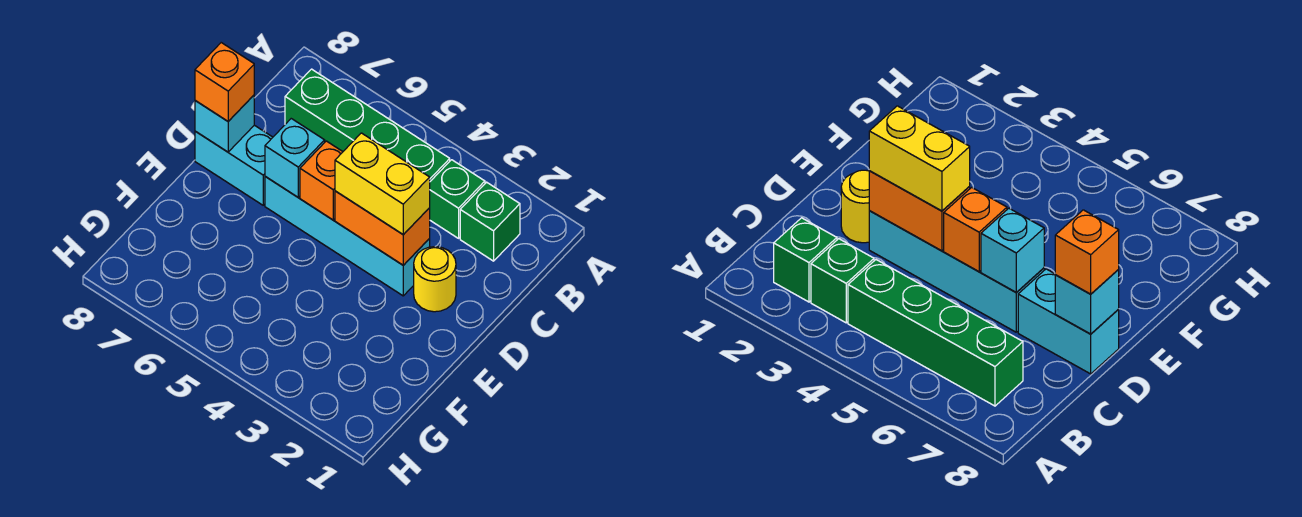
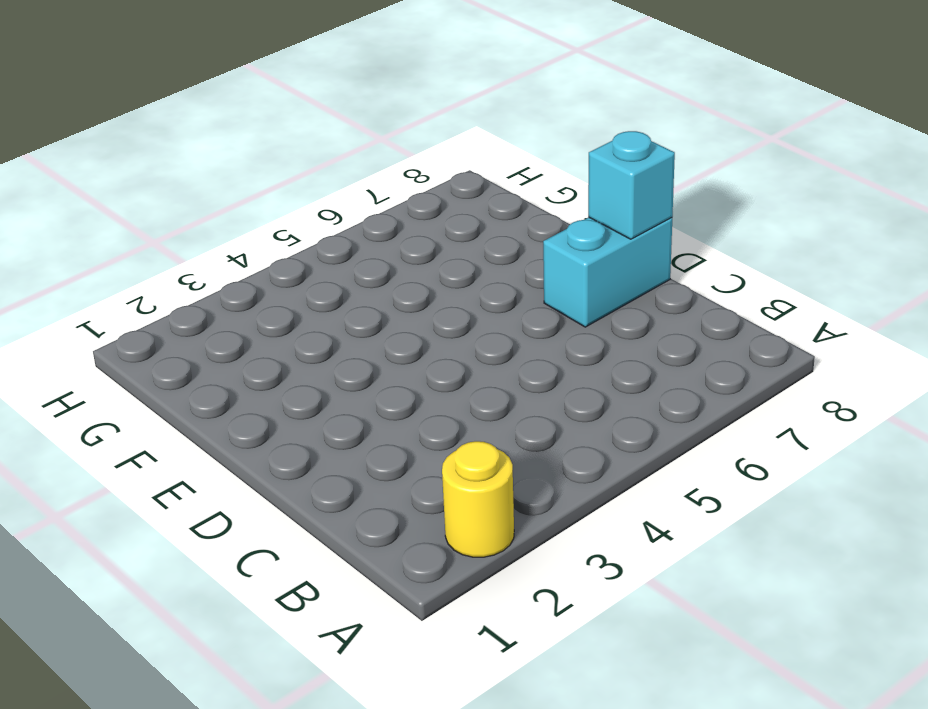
yellow 1x1 round brick [442,441,514,557] -> yellow 1x1 round brick moved to [414,247,456,312]
none -> green 1x1 brick [460,182,520,261]
none -> green 1x1 brick [430,160,485,238]
none -> green 1x4 brick [285,69,450,181]

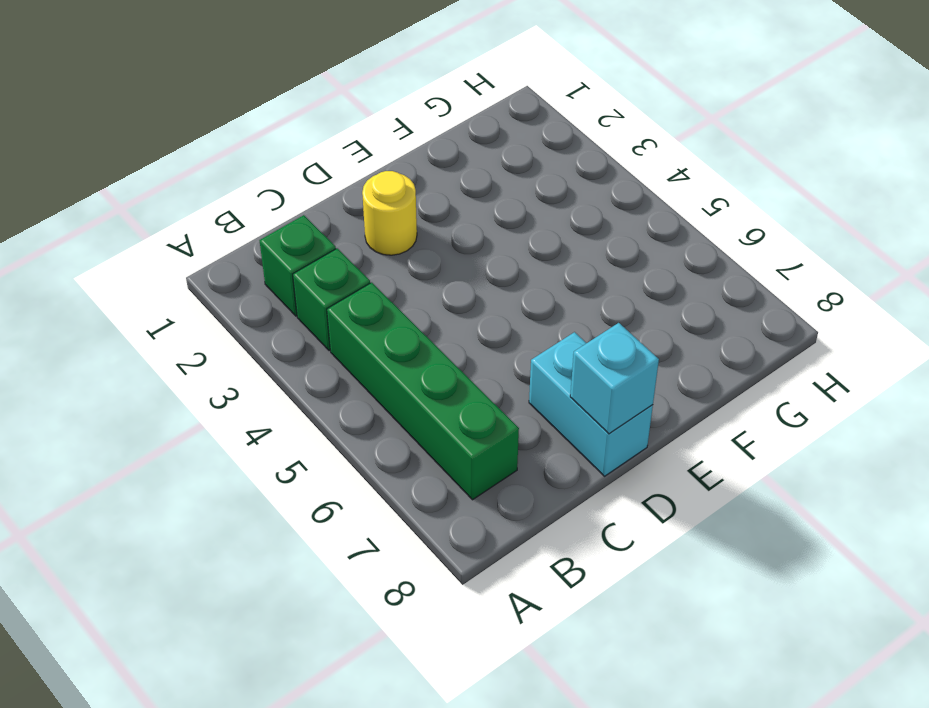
none -> cyan 1x4 brick [265,177,430,296]
none -> orange 1x2 brick [335,191,430,265]
none -> orange 1x1 brick [300,141,343,220]

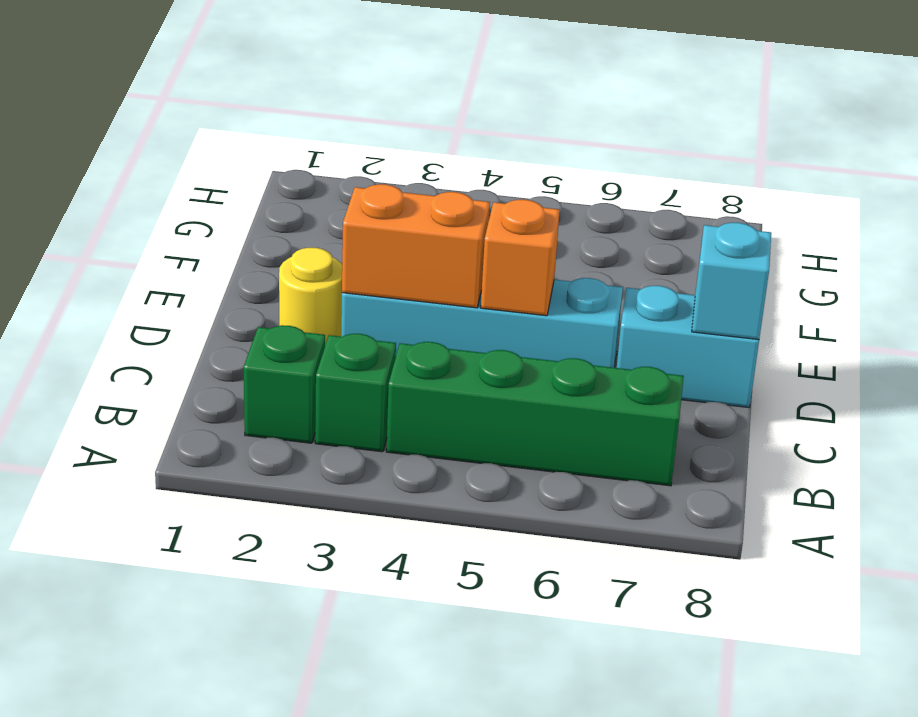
none -> cyan 1x1 brick [265,119,325,197]
none -> yellow 1x2 brick [335,133,430,235]
none -> orange 1x1 brick [195,43,254,121]

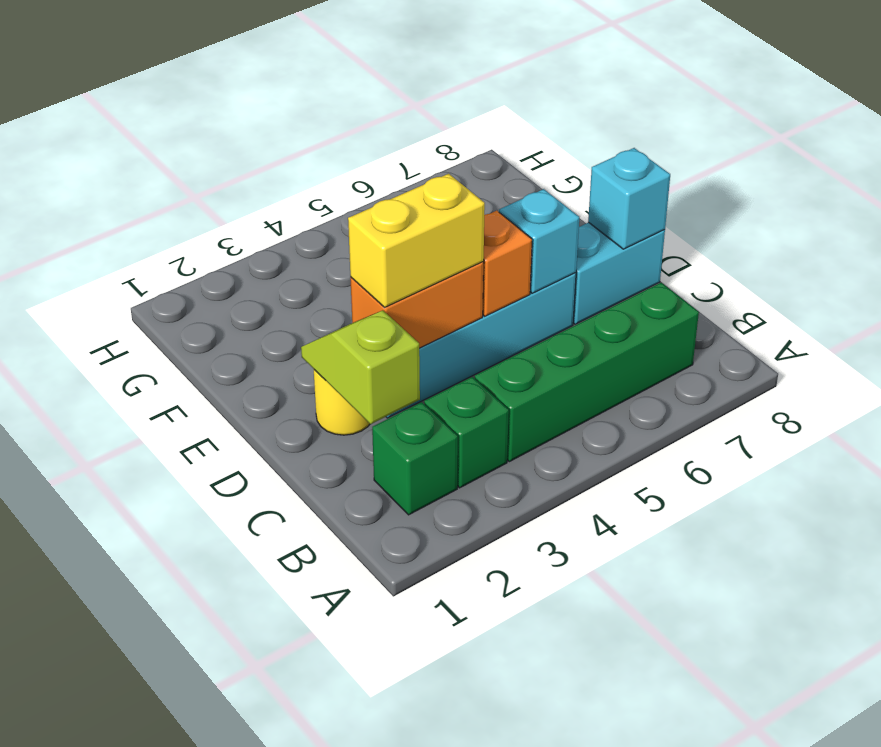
lime 1x2 slope [301,310,420,424] -> none
none -> orange 1x1 brick [195,43,254,121]

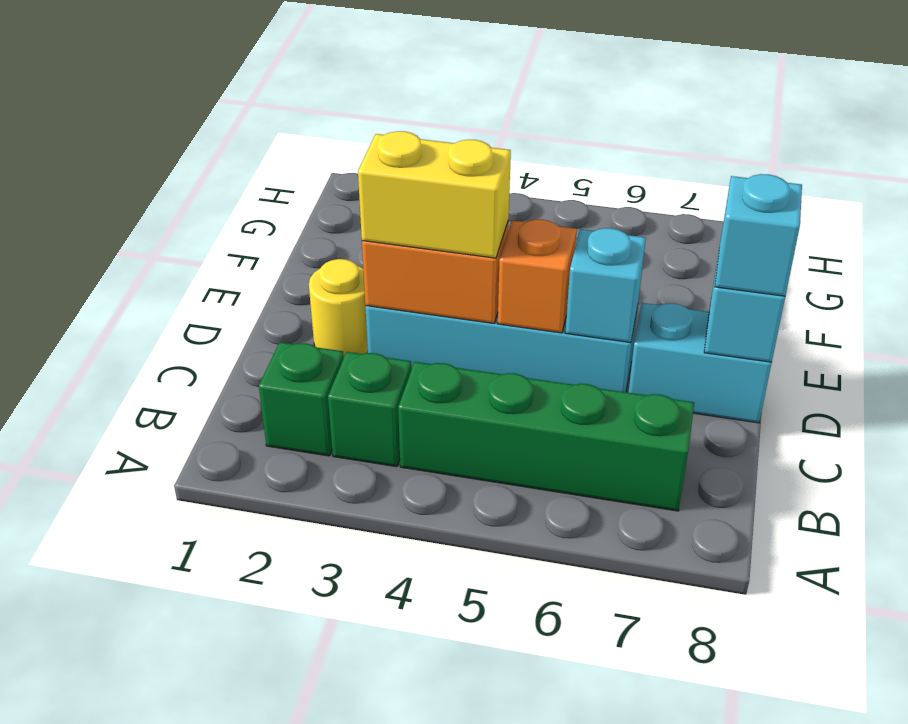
cyan 1x1 brick [715,174,802,296] -> orange 1x1 brick [195,43,254,121]

